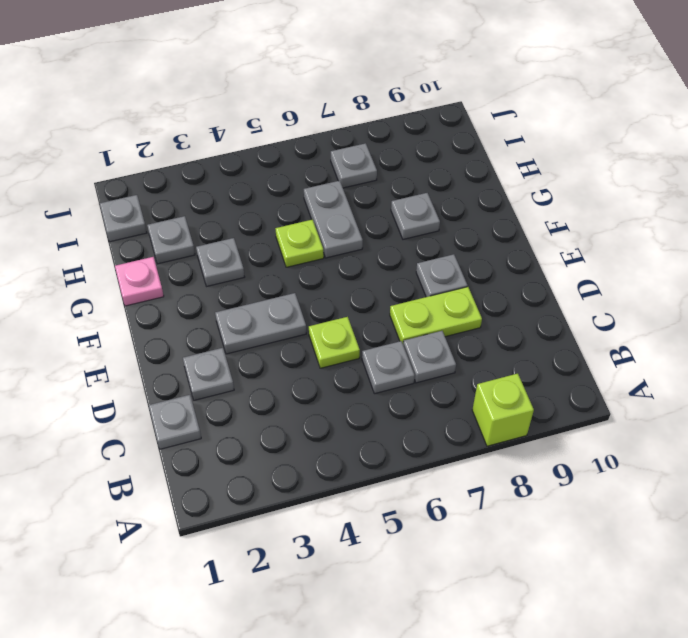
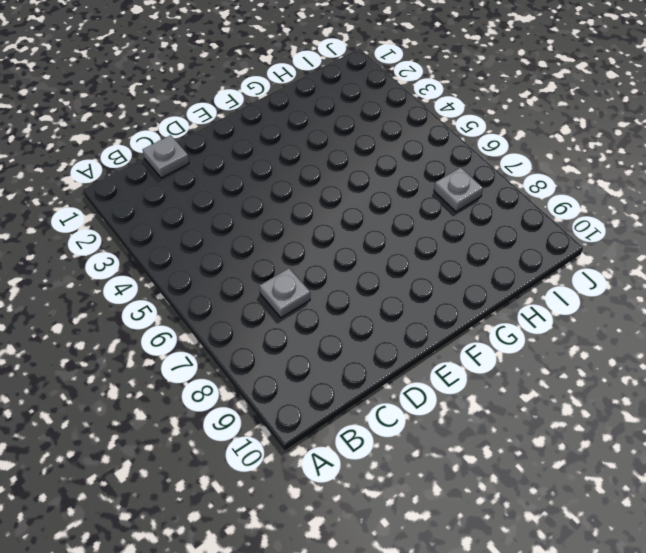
none -> lime 1x1 brick [472,374,534,446]
none -> grey 1x1 plate [362,341,415,394]
none -> grey 1x1 plate [183,348,234,400]

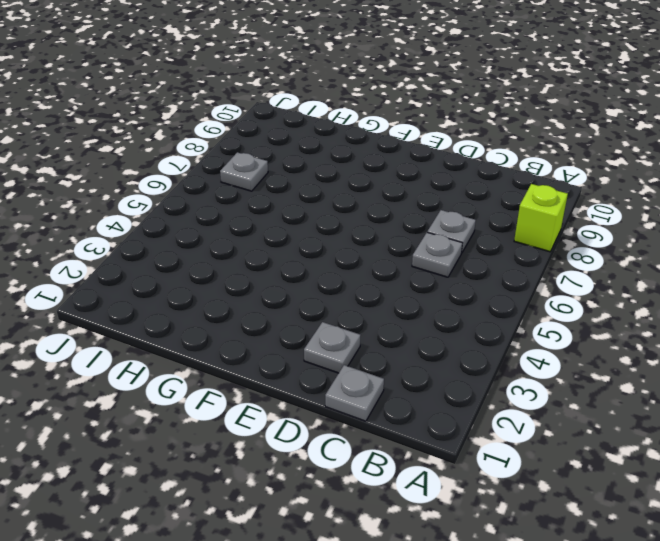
none -> lime 1x1 plate [309,317,360,368]
none -> lime 1x2 plate [390,287,482,343]
none -> grey 1x2 plate [215,293,306,354]

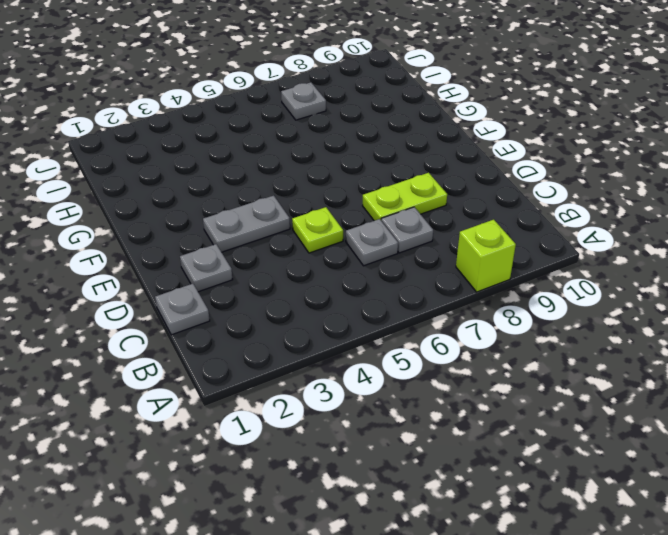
none -> grey 1x1 plate [416,254,468,297]
none -> pink 1x1 plate [115,257,164,306]
none -> grey 1x1 plate [196,238,244,286]

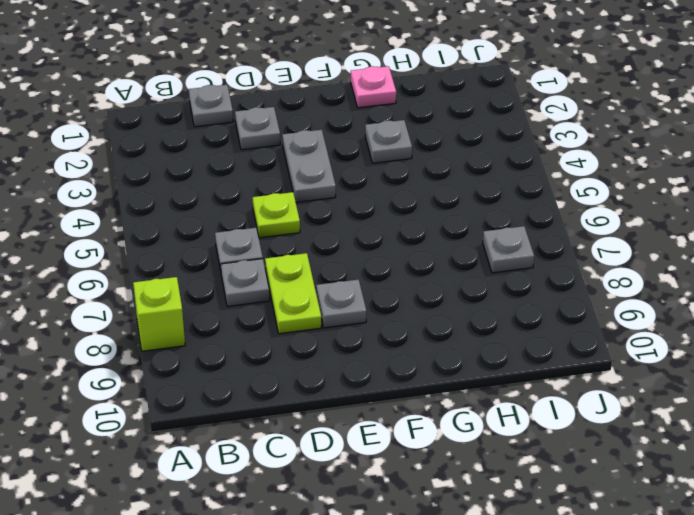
none -> lime 1x1 plate [275,220,324,267]
none -> grey 1x2 plate [304,181,363,258]
none -> grey 1x1 plate [391,193,440,239]

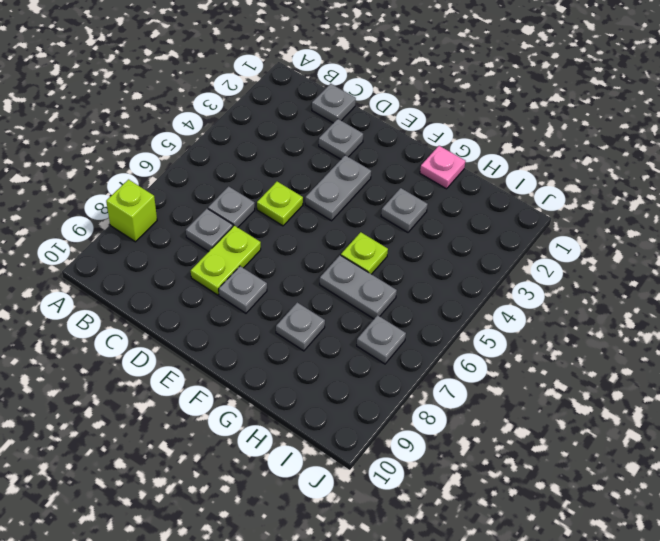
none -> grey 1x1 plate [147,216,195,264]
none -> grey 1x1 plate [100,195,147,242]

